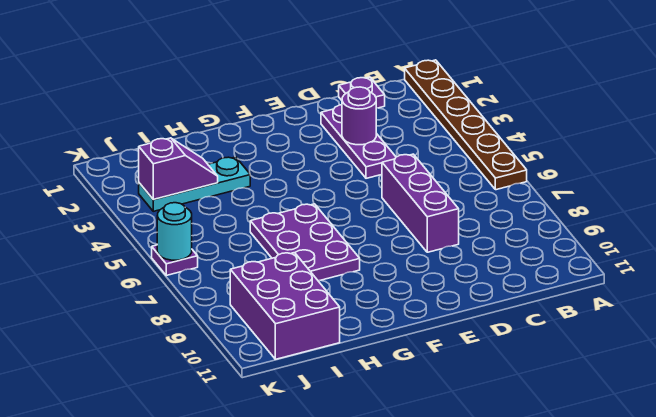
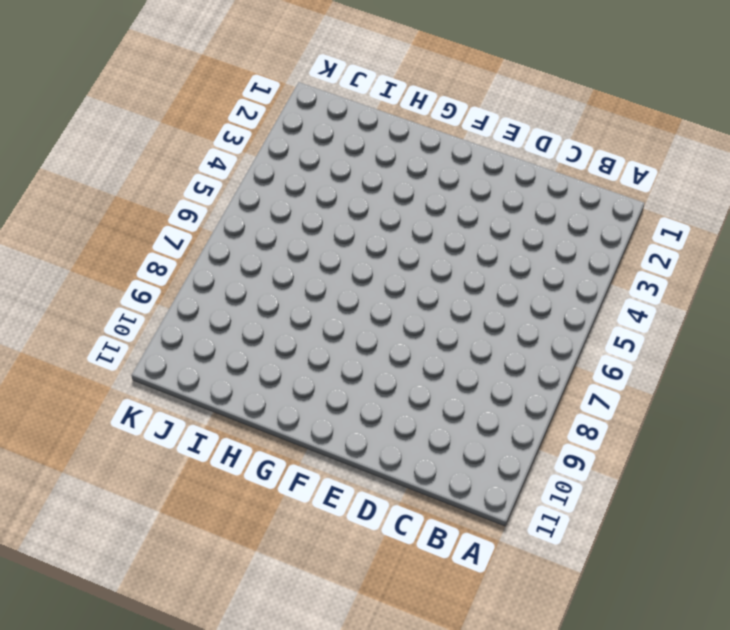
none -> brown 1x6 plate [405,60,527,190]
none -> purple 1x1 plate [339,77,385,108]

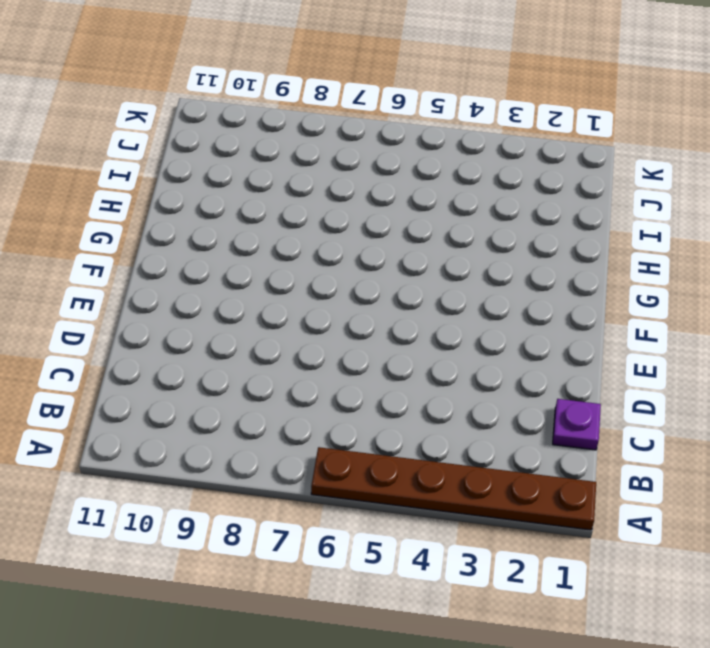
none -> purple 1x3 plate [321,105,396,178]
none -> purple 1x3 brick [382,154,459,252]

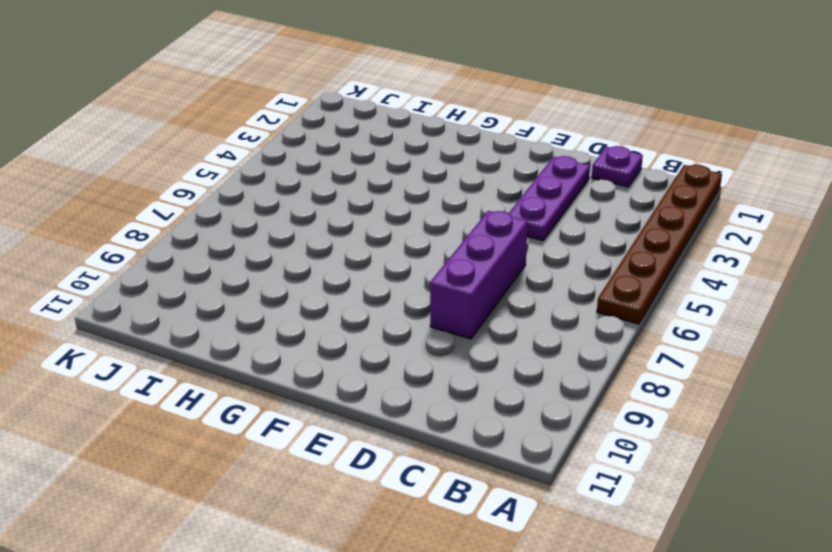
none -> purple 2x3 plate [250,204,360,281]
none -> cyan 1x3 plate [139,157,250,211]

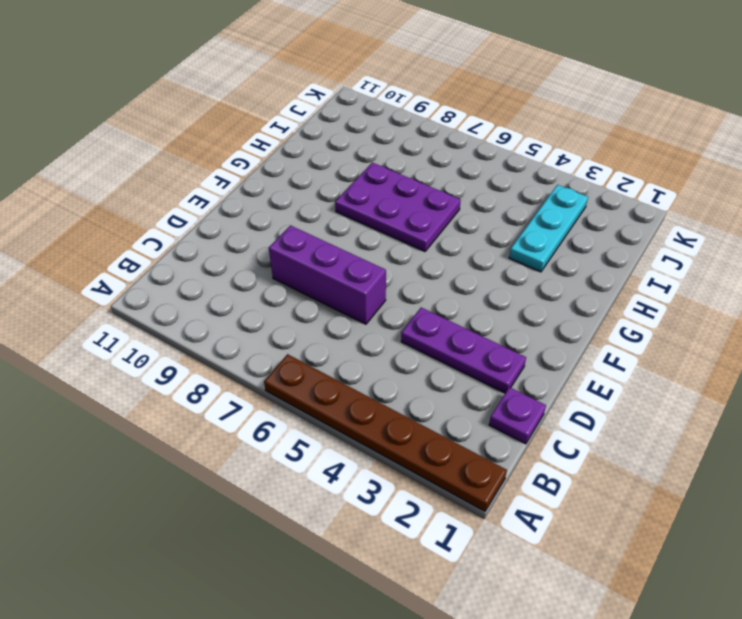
none -> purple 2x3 brick [230,253,340,359]
none -> purple 1x1 plate [152,245,198,275]

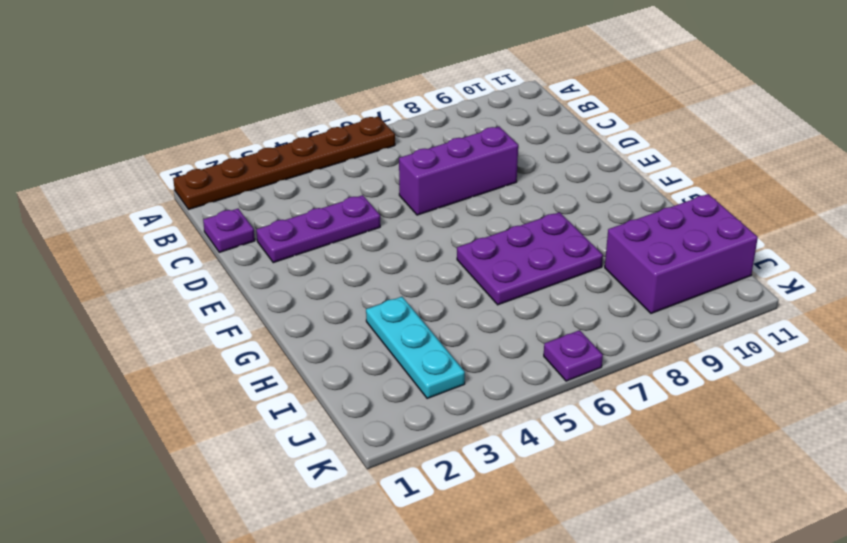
none -> purple 1x1 round brick [342,87,376,145]
none -> purple 1x2 slope [139,138,218,200]

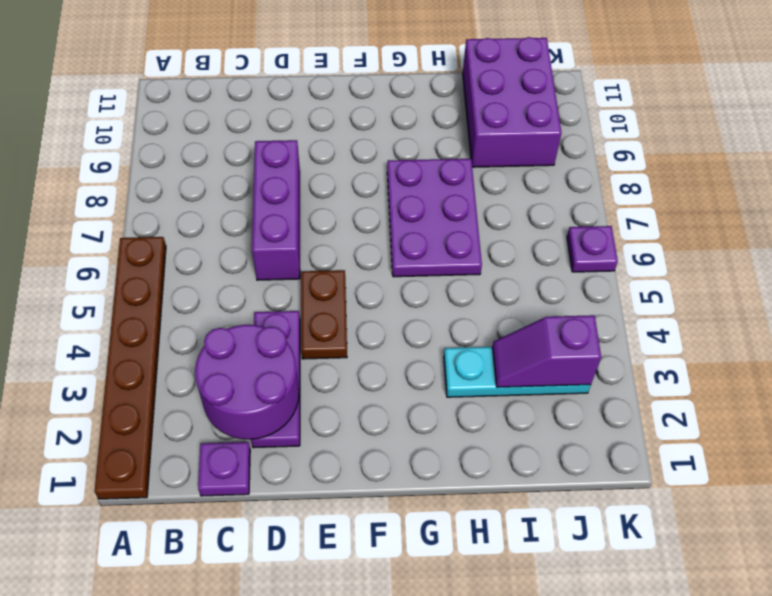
purple 2x2 round brick [195,325,299,439] -> purple 1x1 round brick [342,87,376,145]
brown 1x2 plate [301,270,347,359] -> none
none -> cyan 1x1 round brick [157,203,192,260]

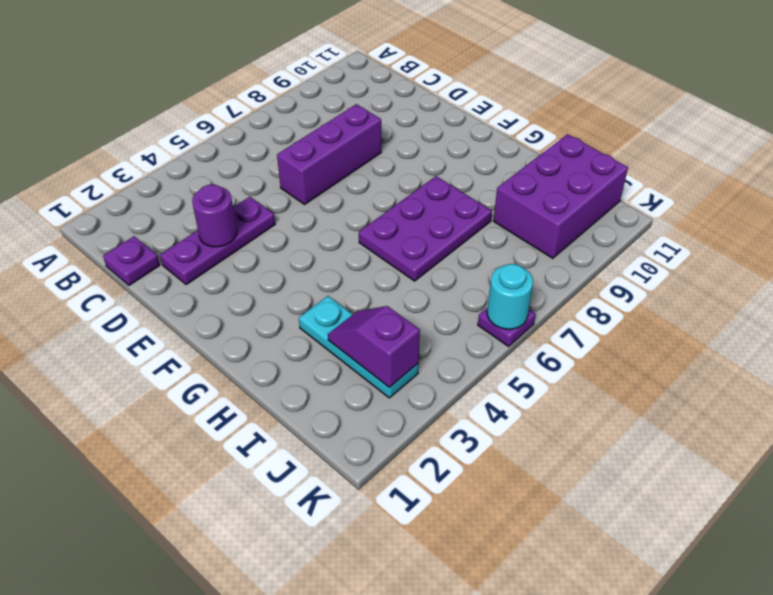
none -> brown 1x6 plate [405,60,527,190]

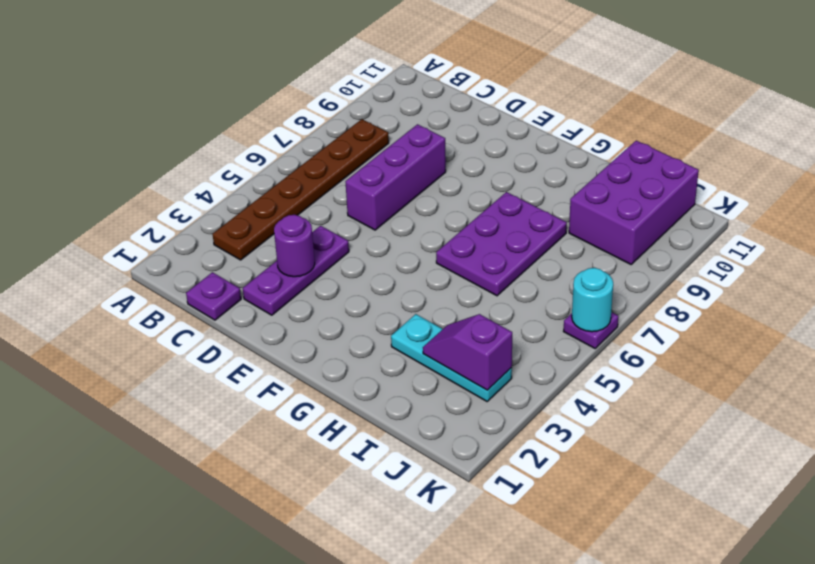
brown 1x6 plate [213,119,389,260] -> brown 1x6 plate moved to [405,60,527,190]

